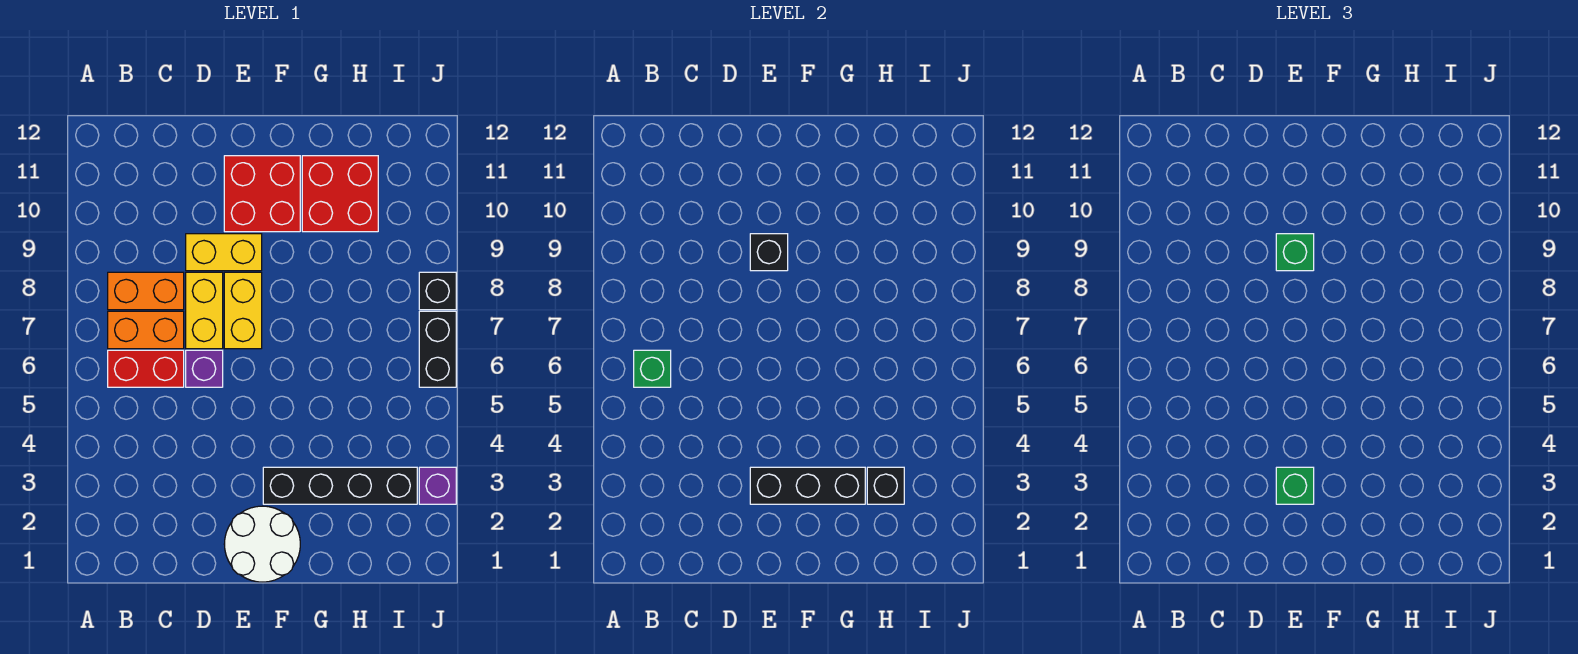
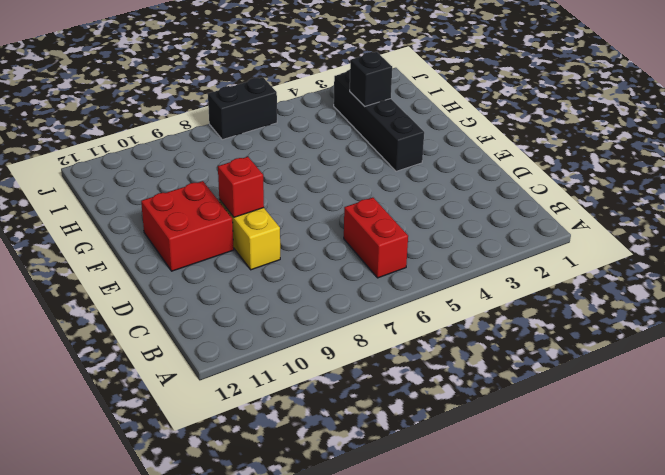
red 1x1 brick [218,157,264,217] -> black 1x1 brick [750,234,788,271]
none -> orange 1x2 brick [108,311,184,349]
none -> orange 1x2 brick [108,272,184,310]
none -> purple 1x1 brick [186,350,223,387]

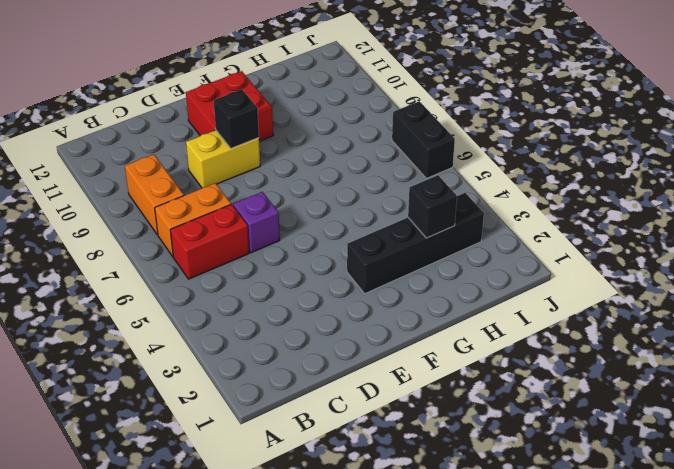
orange 1x2 brick [125,154,184,235] -> orange 1x2 brick turned to [108,272,184,310]
none -> yellow 1x2 brick [186,272,223,349]
none -> white 2x2 round brick [224,506,300,582]
none -> yellow 1x2 brick [224,272,262,349]

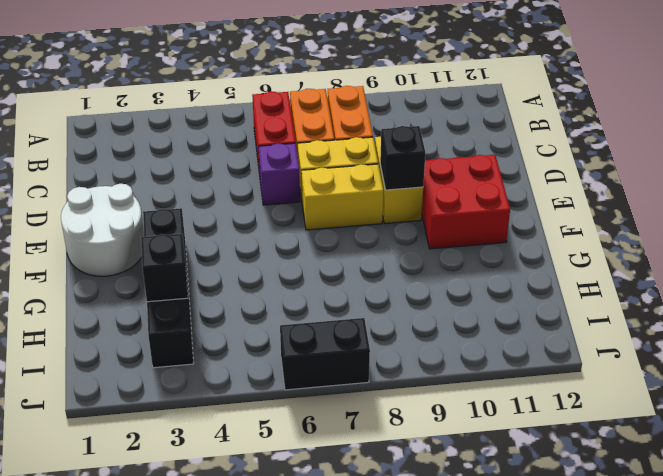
none -> red 2x2 brick [302,156,378,232]
none -> purple 1x1 brick [419,467,456,504]
none -> black 1x1 brick [419,272,456,310]

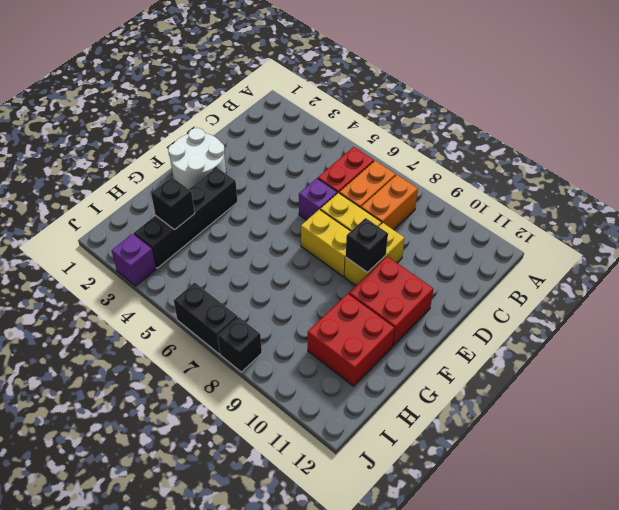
none -> green 1x1 brick [634,350,671,387]
none -> black 1x3 brick [750,467,865,504]
none -> green 1x1 brick [1276,467,1314,504]

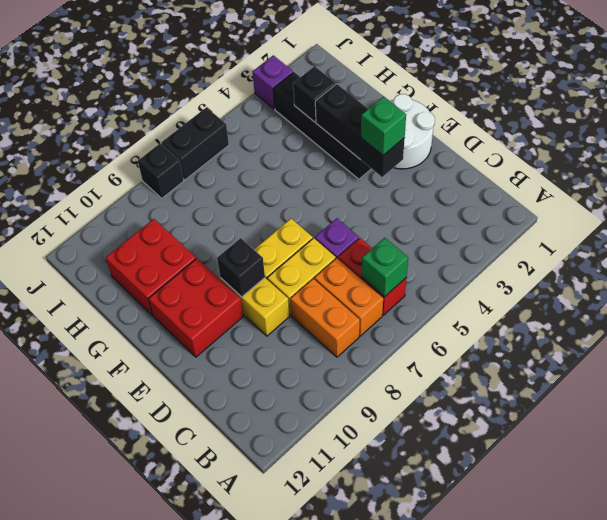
none -> green 1x1 brick [1276,234,1314,271]

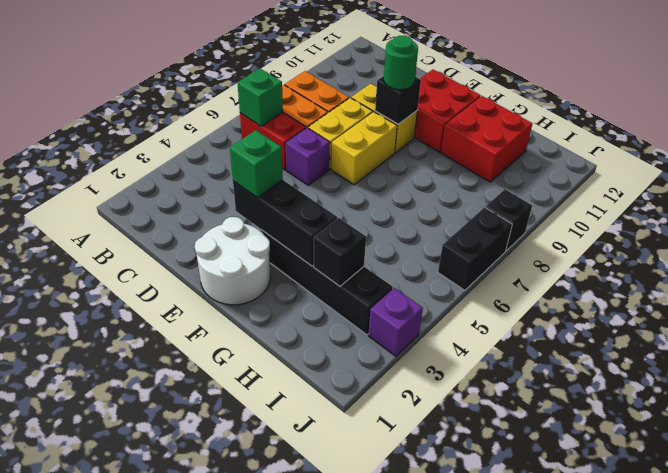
green 1x1 round brick [384,36,418,90] -> green 1x1 brick [1276,234,1314,271]

